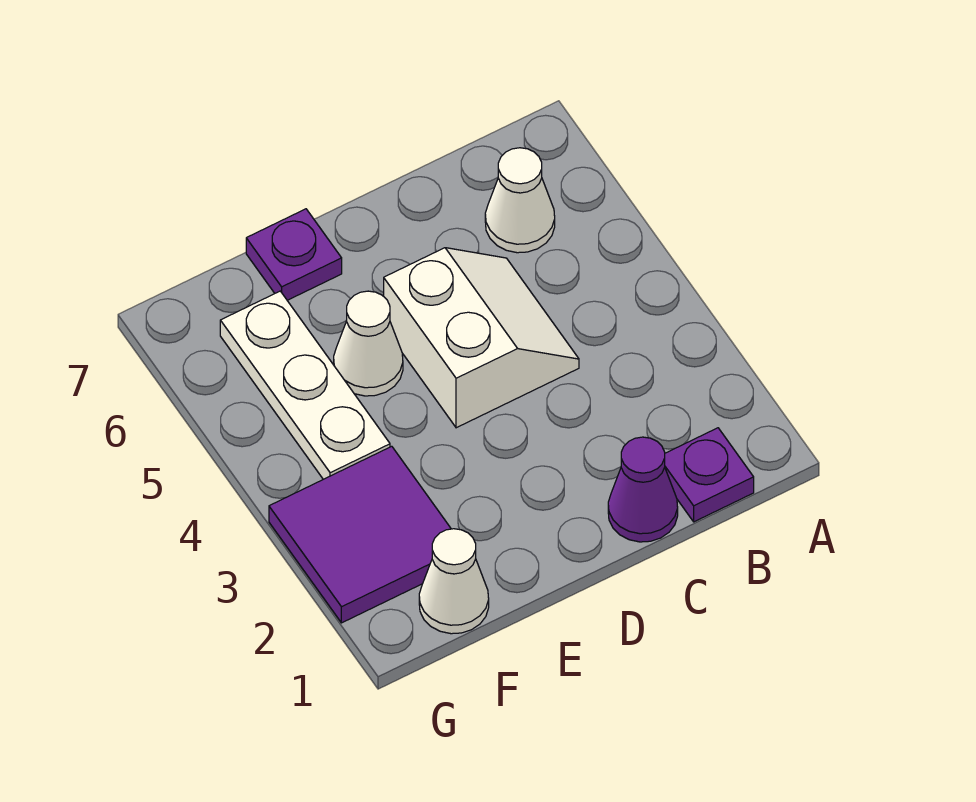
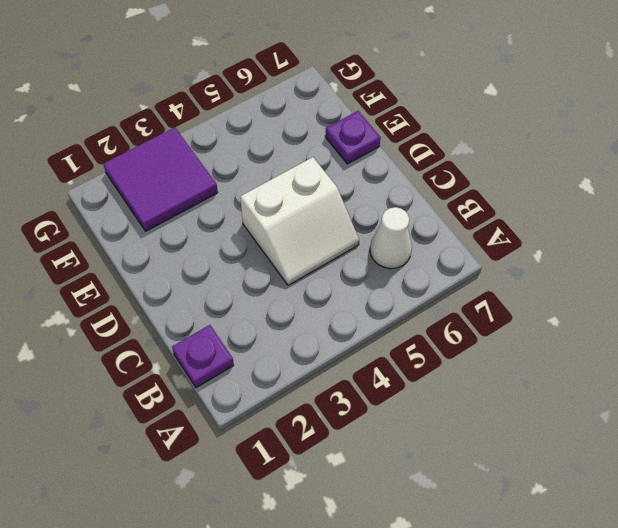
none -> purple 1x1 cone [608,437,678,542]
none -> white 1x1 cone [334,291,403,396]

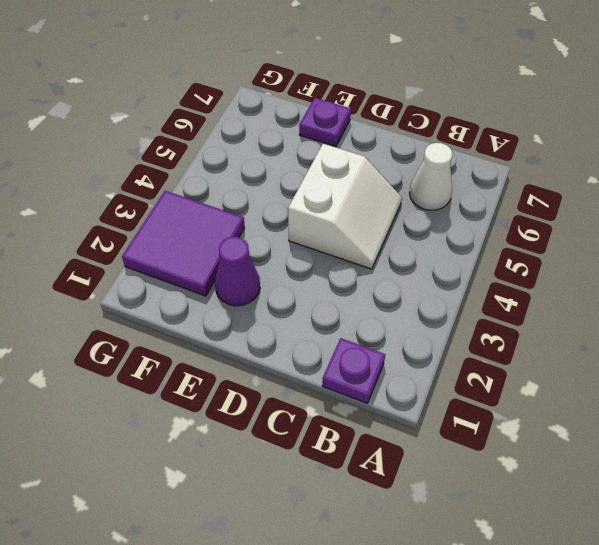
purple 1x1 cone [215,237,260,306] -> purple 1x1 cone moved to [608,437,678,542]
none -> white 1x1 cone [334,291,403,396]
none -> white 1x1 cone [419,529,489,634]

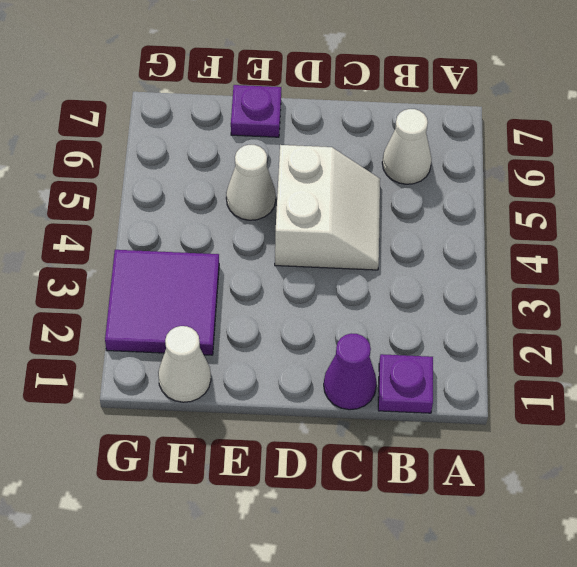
none -> white 1x3 plate [220,291,390,479]

